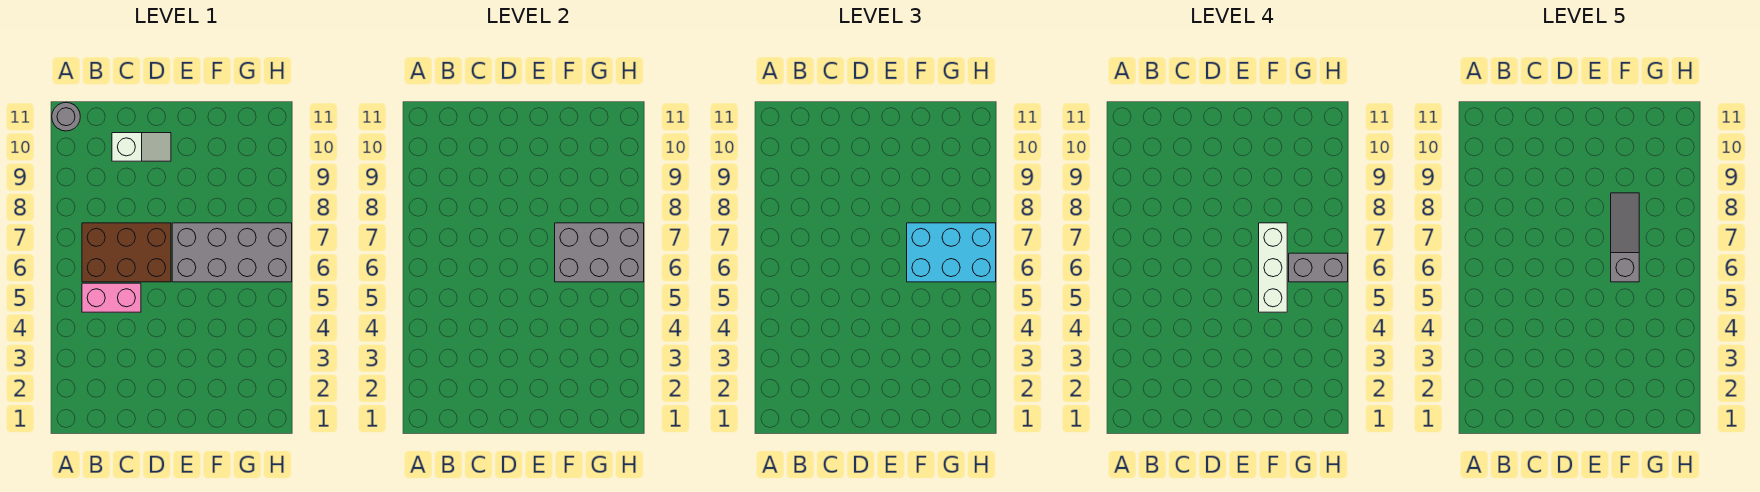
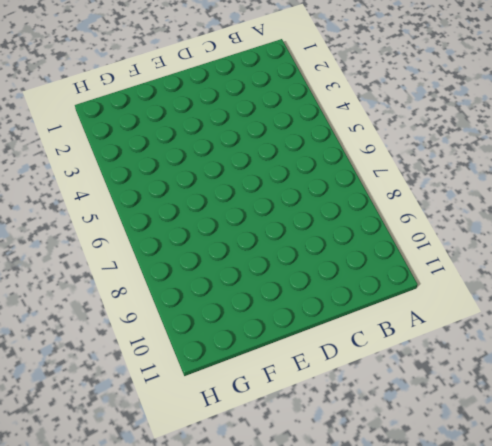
none -> grey 1x1 round brick [52,102,80,131]
none -> pink 1x2 brick [82,283,141,312]

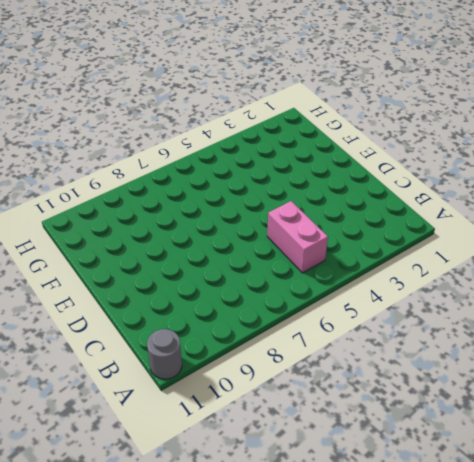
none -> brown 2x3 brick [82,223,171,282]
none -> white 1x2 slope [112,133,171,161]

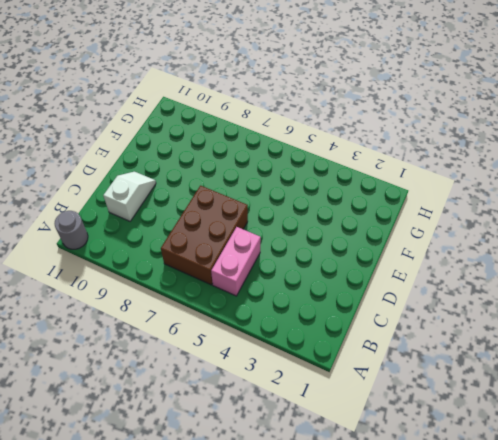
none -> grey 2x4 brick [172,223,292,282]
none -> grey 2x3 brick [555,223,644,282]

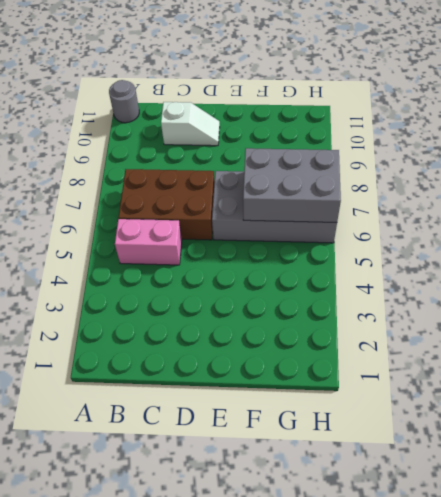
none -> cyan 2x3 brick [907,223,996,282]
none -> white 1x3 brick [1259,223,1287,312]

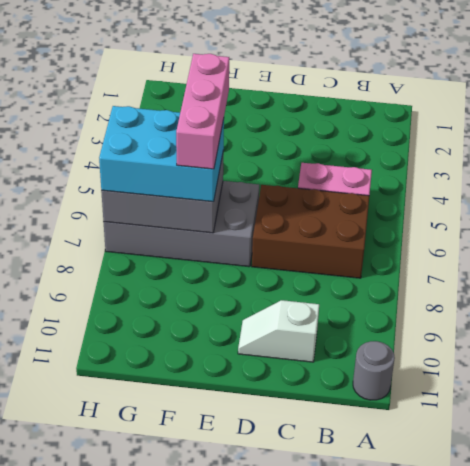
pink 1x3 brick [176,54,229,169] -> white 1x3 brick [1259,223,1287,312]
none -> grey 1x2 brick [1289,253,1348,282]
none -> grey 1x3 slope [1611,193,1639,282]

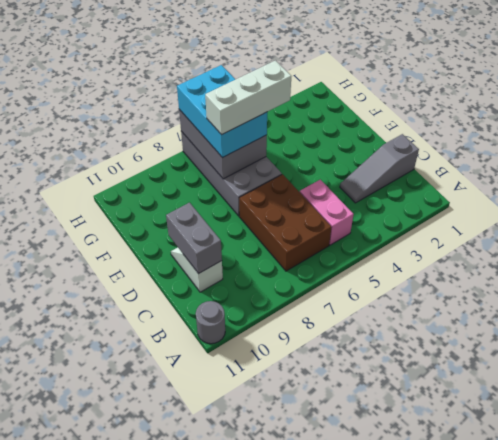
grey 1x3 slope [340,134,419,203] -> grey 1x3 slope moved to [1611,193,1639,282]
grey 1x2 brick [166,202,222,274] -> grey 1x2 brick moved to [1289,253,1348,282]

